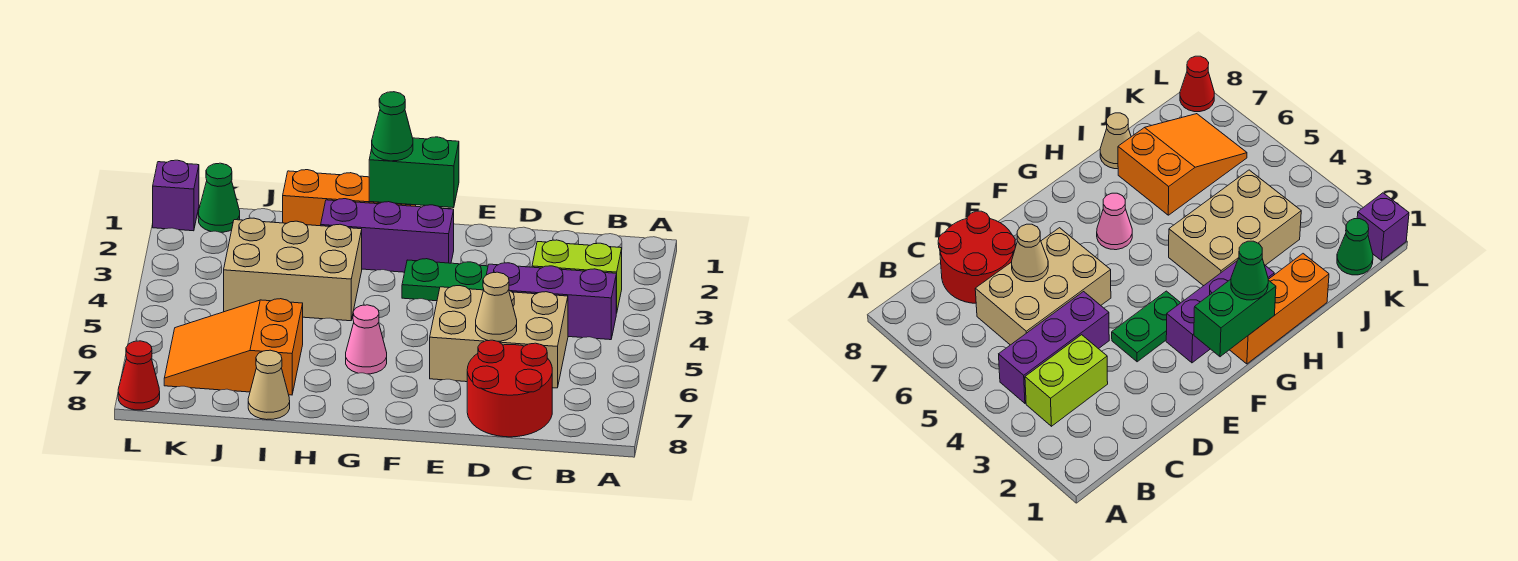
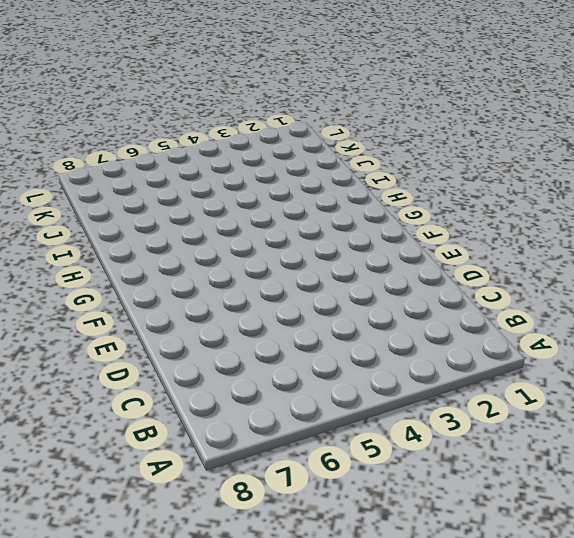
none -> lime 1x2 brick [532,240,622,313]
none -> purple 1x3 brick [486,263,616,340]
none -> tan 2x3 brick [430,286,568,388]

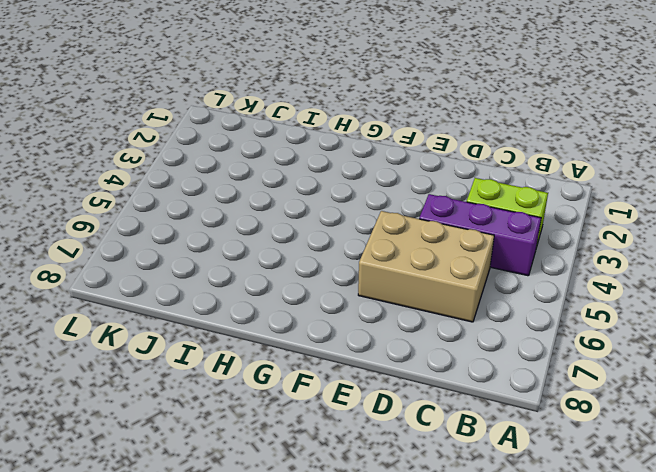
none -> red 2x2 round brick [467,340,552,437]
none -> green 1x2 plate [402,259,488,301]
none -> purple 1x3 brick [321,199,454,272]

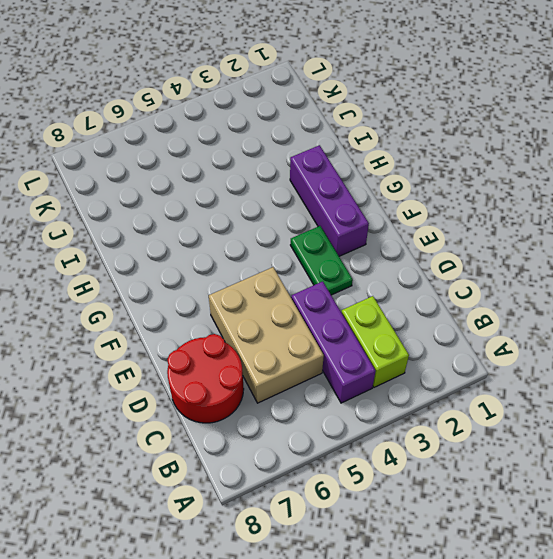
none -> orange 1x3 brick [283,170,416,226]
none -> pink 1x1 cone [346,305,387,374]
none -> tan 2x3 brick [224,218,362,321]

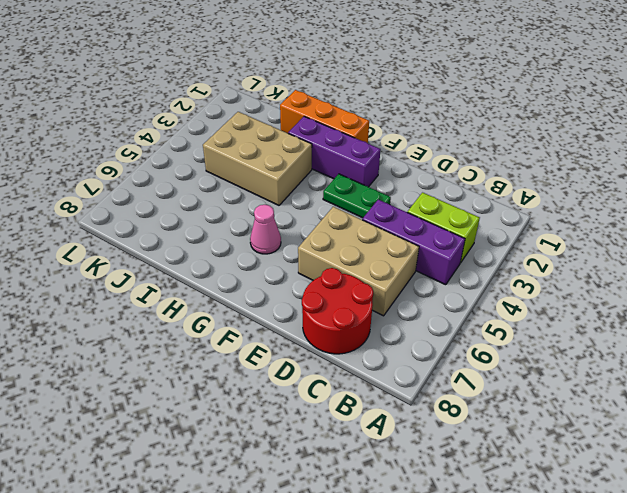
none -> orange 2x3 slope [164,299,303,395]
none -> tan 1x1 cone [248,350,290,420]
none -> green 1x1 cone [198,163,240,232]

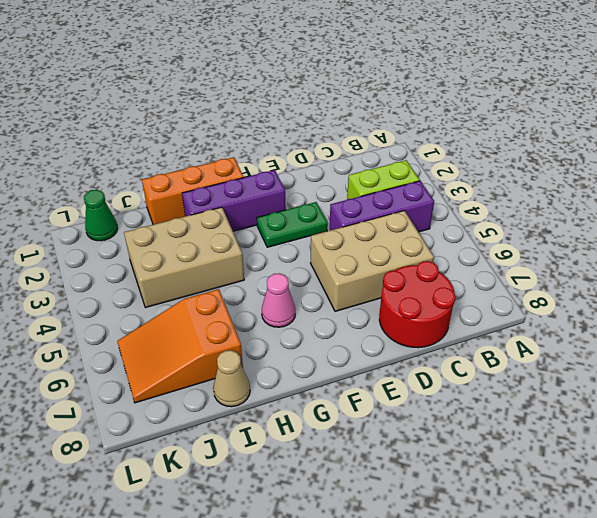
none -> purple 1x1 brick [153,160,199,231]
none -> red 1x1 cone [118,341,160,410]
none -> tan 1x1 cone [476,272,517,341]

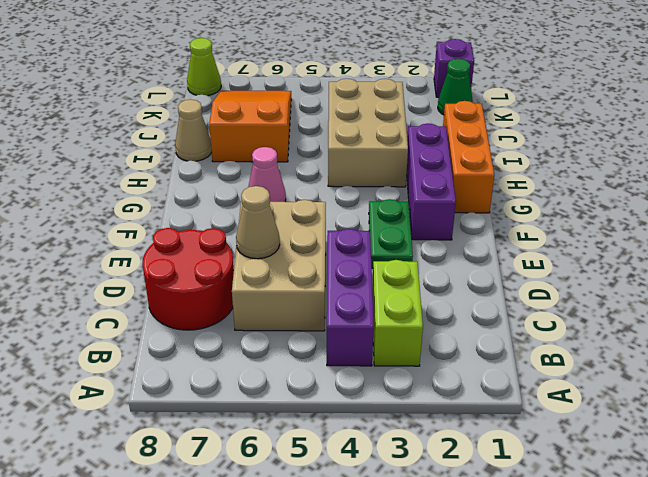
lime 1x1 cone [187,38,221,96] -> red 1x1 cone [118,341,160,410]
none -> green 1x2 brick [369,137,459,208]
none -> green 1x1 cone [372,92,413,161]

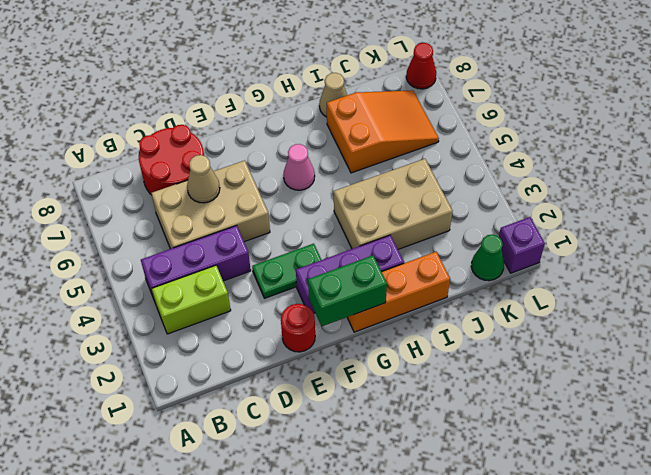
red 1x1 round brick [281,304,315,352] -> none
none -> green 1x1 cone [372,92,413,161]

